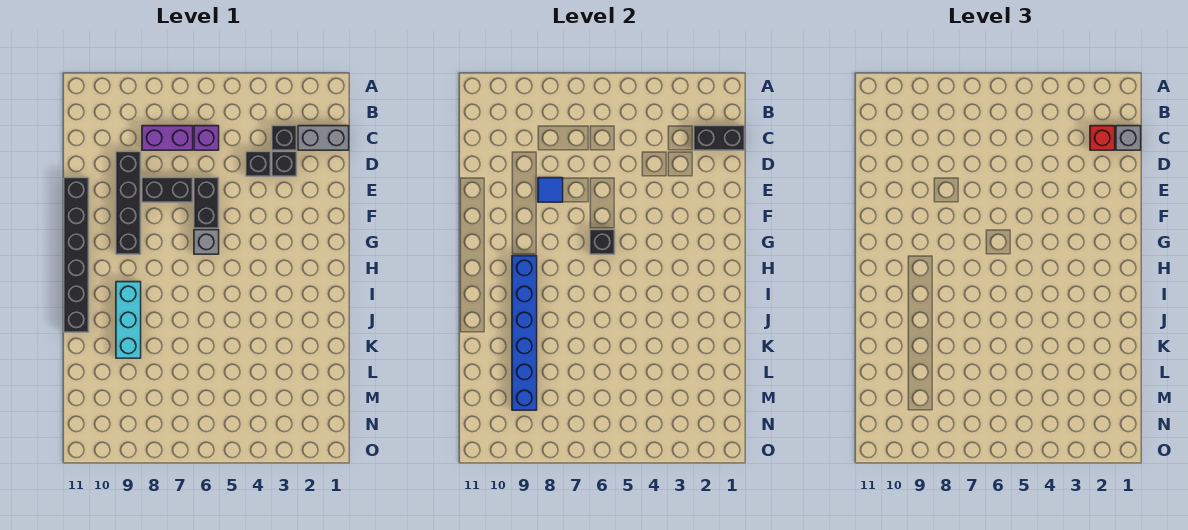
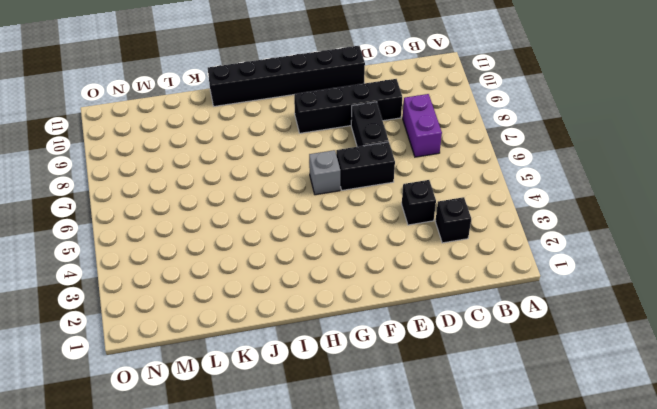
none -> grey 1x2 brick [298,126,349,150]
none -> purple 1x1 brick [194,126,219,150]
none -> black 1x1 brick [272,152,297,176]

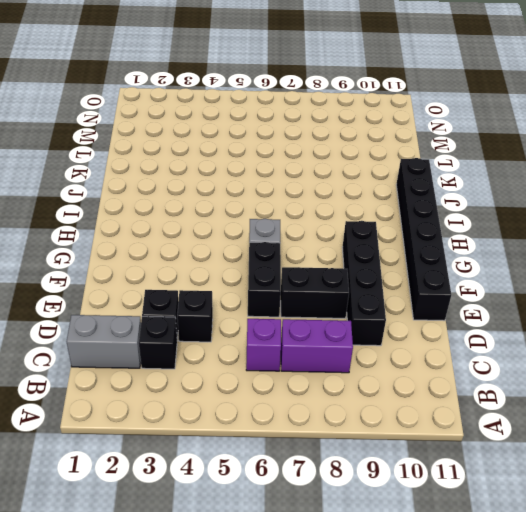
none -> cyan 1x3 brick [116,282,141,358]
none -> black 1x2 brick [694,126,745,150]
none -> blue 1x1 tile [538,178,563,202]

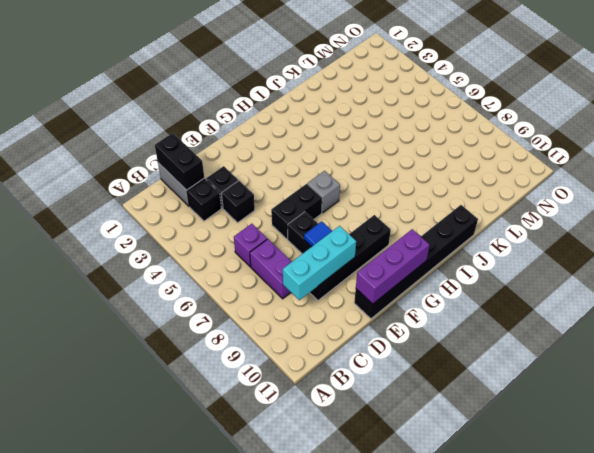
cyan 1x3 brick [283,226,356,300] -> cyan 1x3 brick moved to [116,282,141,358]
purple 1x3 brick [356,229,430,304] -> none
none -> black 1x1 brick [590,230,615,254]
none -> blue 1x6 brick [512,256,537,410]
none -> grey 1x1 brick [1116,126,1141,150]

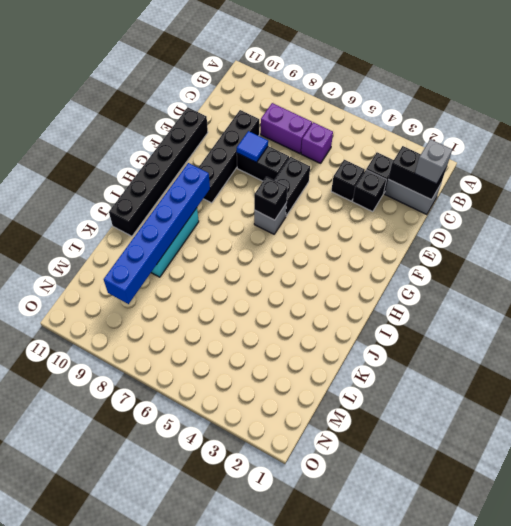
none -> red 1x1 brick [1090,126,1115,150]

